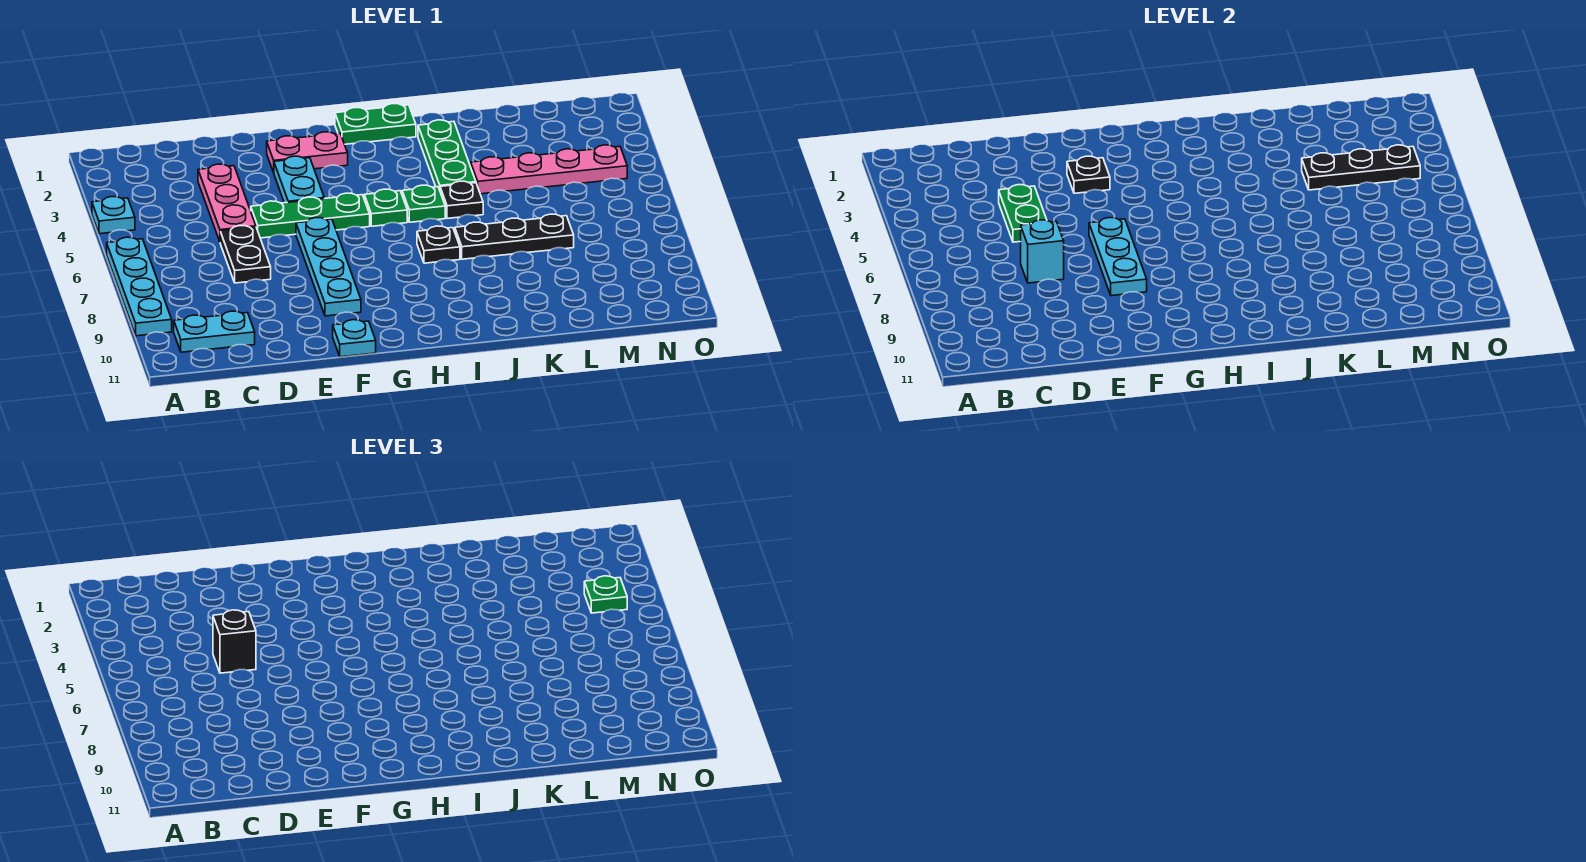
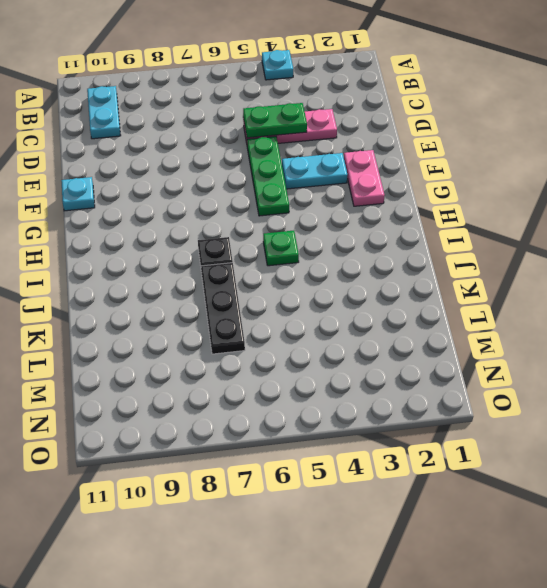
none -> cyan 1x4 plate [107,237,172,336]
none -> black 1x2 plate [220,226,271,283]
none -> cyan 1x4 plate [296,218,361,316]

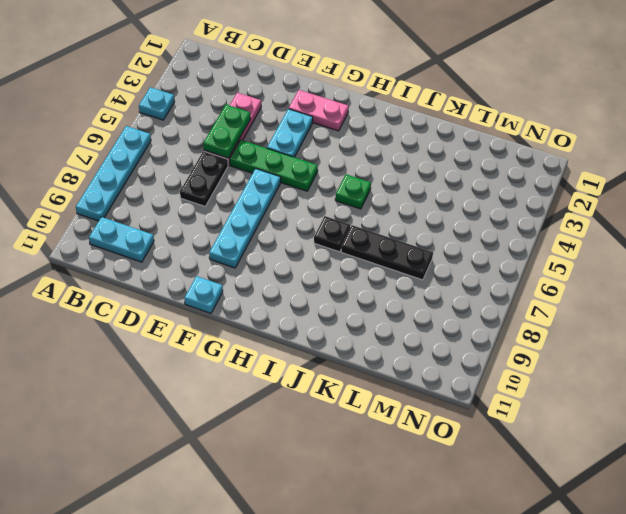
none -> green 1x2 plate [335,104,416,144]
none -> green 1x1 plate [364,189,407,226]
none -> green 1x3 plate [418,120,476,190]

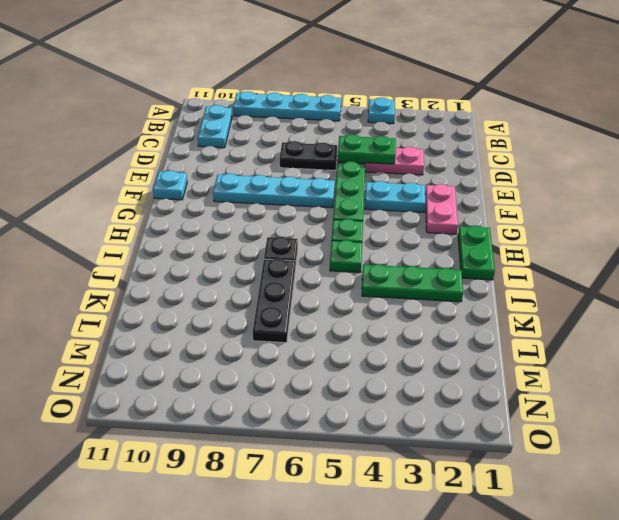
none -> black 1x1 plate [440,181,483,218]
none -> pink 1x4 plate [471,145,627,194]
none -> cyan 1x1 brick [1021,220,1064,283]

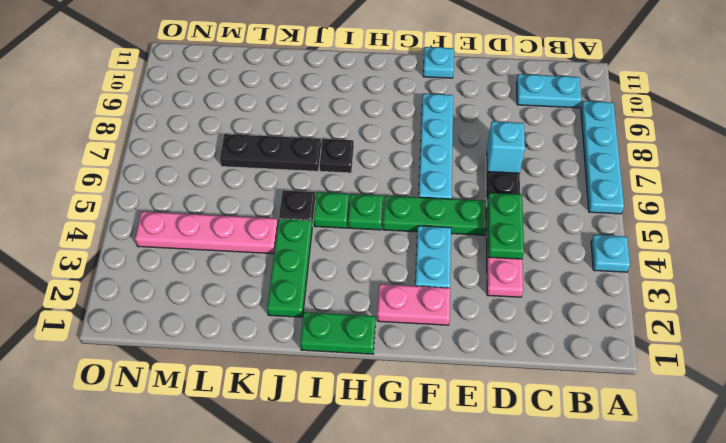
none -> black 1x1 plate [1067,156,1110,193]
none -> cyan 1x3 plate [1089,218,1147,296]
none -> black 1x3 plate [1302,145,1420,190]

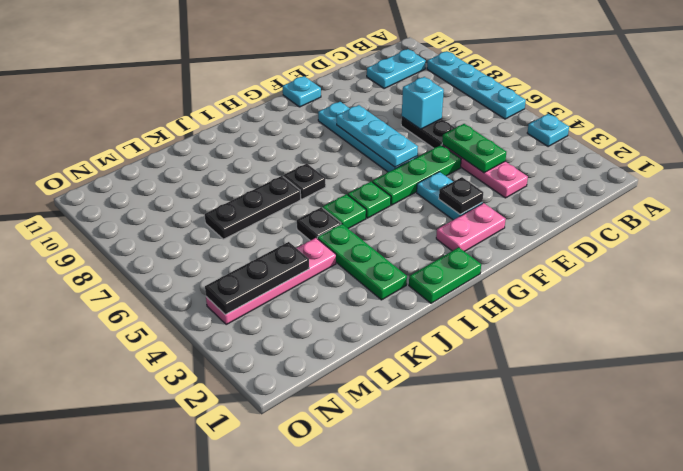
none -> black 1x1 brick [213,610,256,673]
none -> green 1x1 plate [584,576,627,613]

